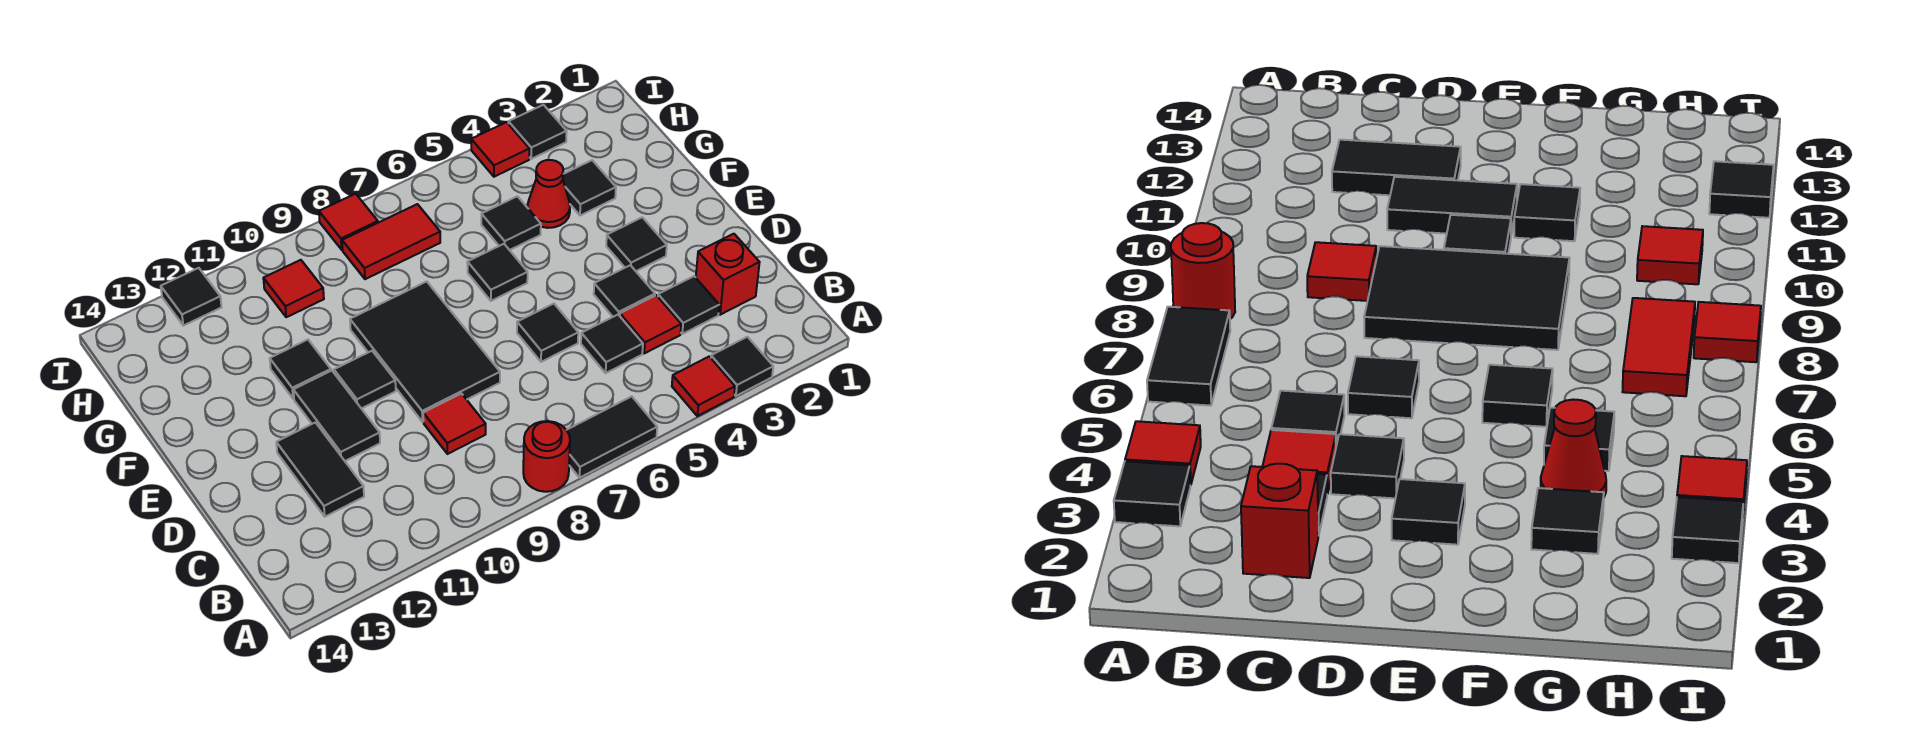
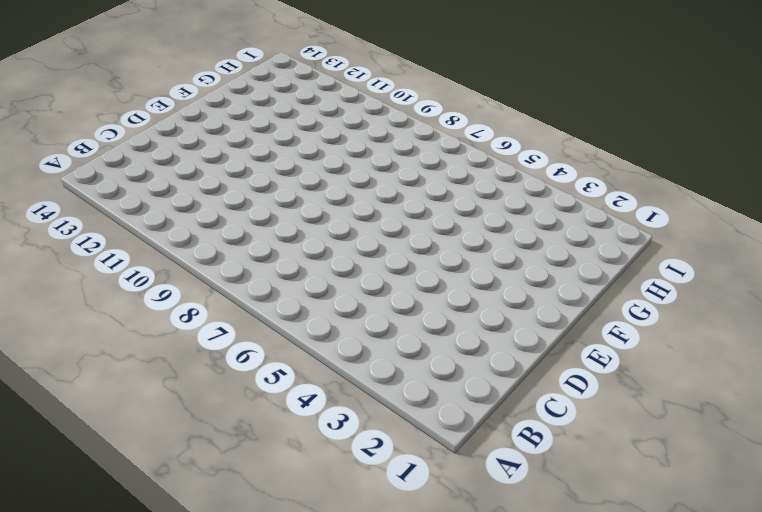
none -> black 1x1 tile [711,337,773,396]
none -> red 1x1 tile [672,357,735,416]
none -> black 1x2 tile [567,396,657,478]

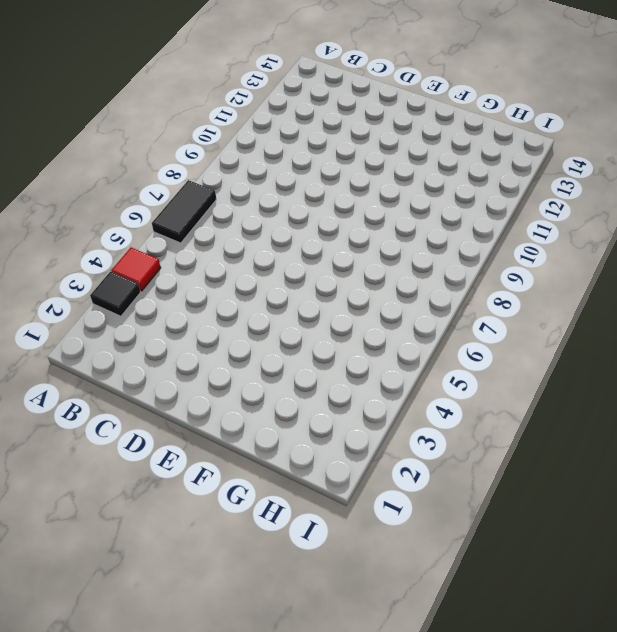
none -> red 1x1 round brick [523,421,570,492]
none -> red 1x1 brick [696,234,760,315]
none -> black 1x1 tile [658,276,719,334]

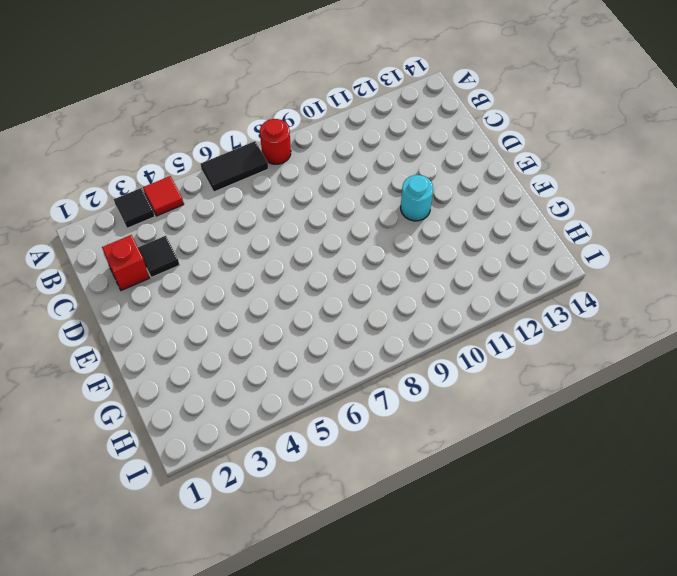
cyan 1x1 round brick [401,175,433,221] -> black 1x2 tile [293,371,380,461]
none -> red 1x1 tile [620,295,681,354]
none -> black 1x1 tile [581,315,643,373]
none -> red 1x1 tile [423,394,486,454]

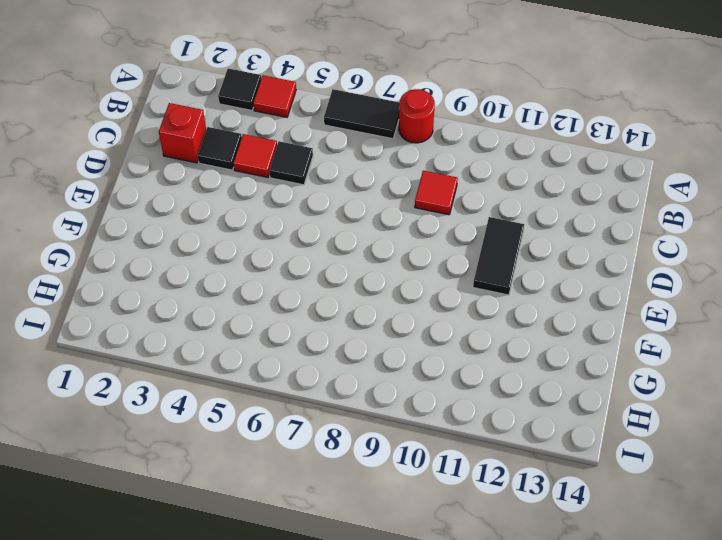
none -> black 1x2 tile [276,422,364,517]
none -> black 1x1 tile [594,265,655,317]
none -> black 1x1 tile [517,304,578,362]

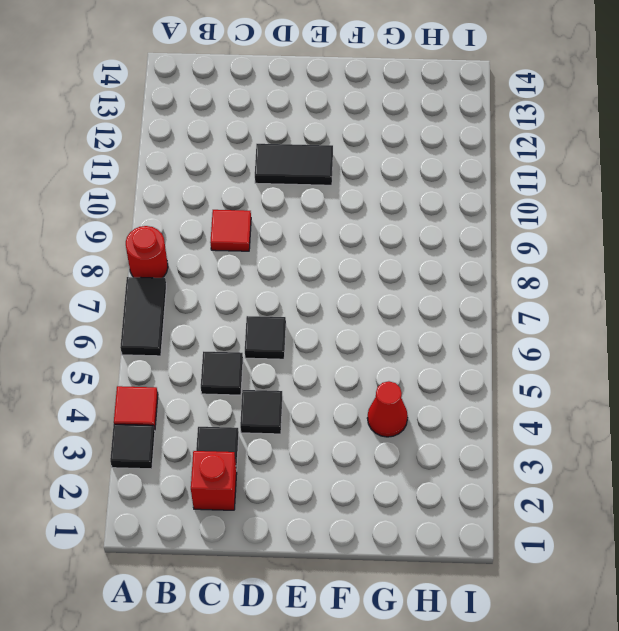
none -> red 1x1 tile [620,295,681,354]
none -> black 1x2 tile [276,422,364,517]
none -> black 2x3 tile [350,282,500,422]

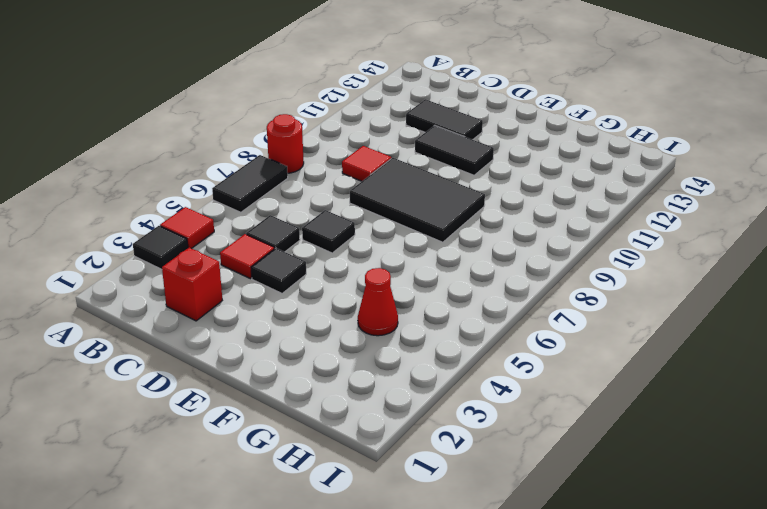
none -> black 1x1 tile [658,276,719,334]
none -> black 1x1 tile [606,217,667,271]
none -> black 1x1 tile [334,351,396,409]

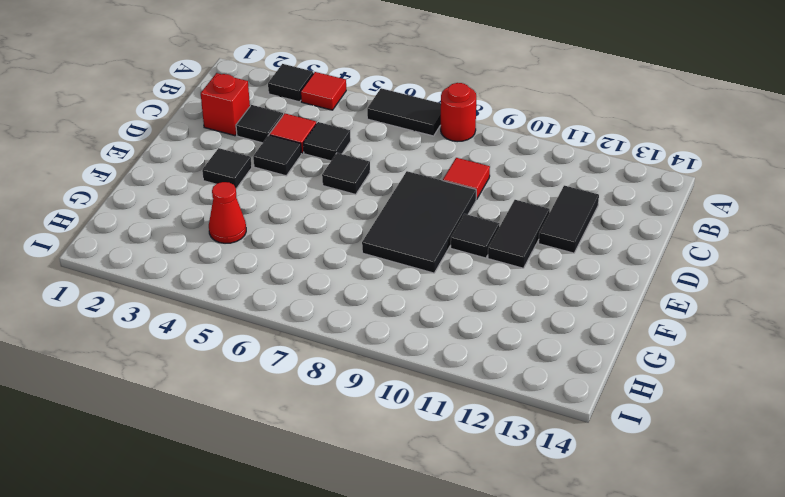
none -> black 1x1 tile [467,244,528,301]
none -> black 1x1 tile [270,340,331,399]
none -> black 1x1 tile [563,160,616,216]

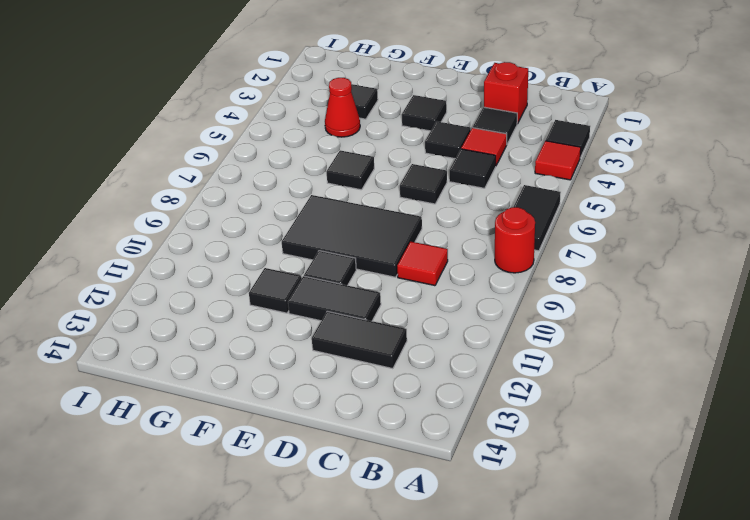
none -> black 1x1 tile [481,196,541,250]
none -> red 1x2 tile [342,204,440,279]
none -> red 1x1 tile [263,260,324,317]

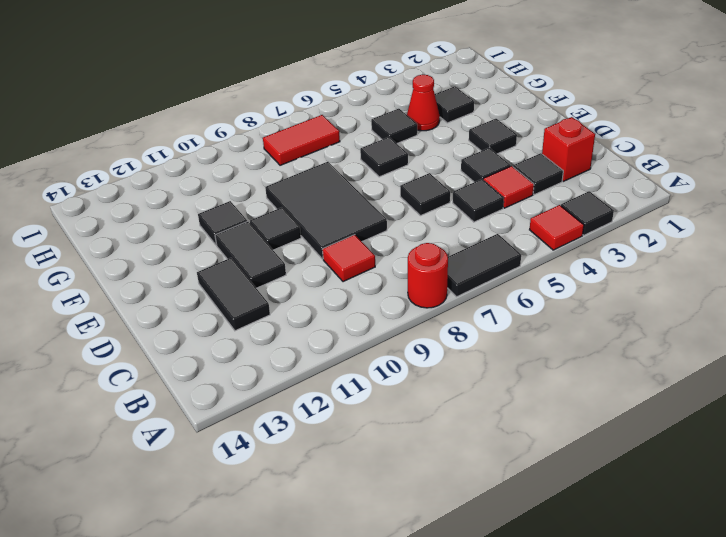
none -> red 1x1 tile [263,260,324,317]
none -> black 1x1 tile [508,105,567,159]
none -> red 1x1 tile [471,122,530,177]

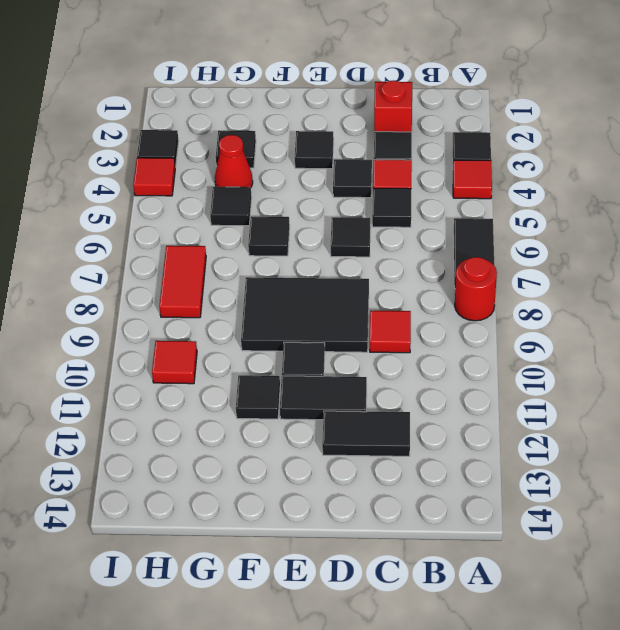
none -> red 1x1 tile [319,194,378,250]
none -> black 1x1 tile [161,268,221,326]

